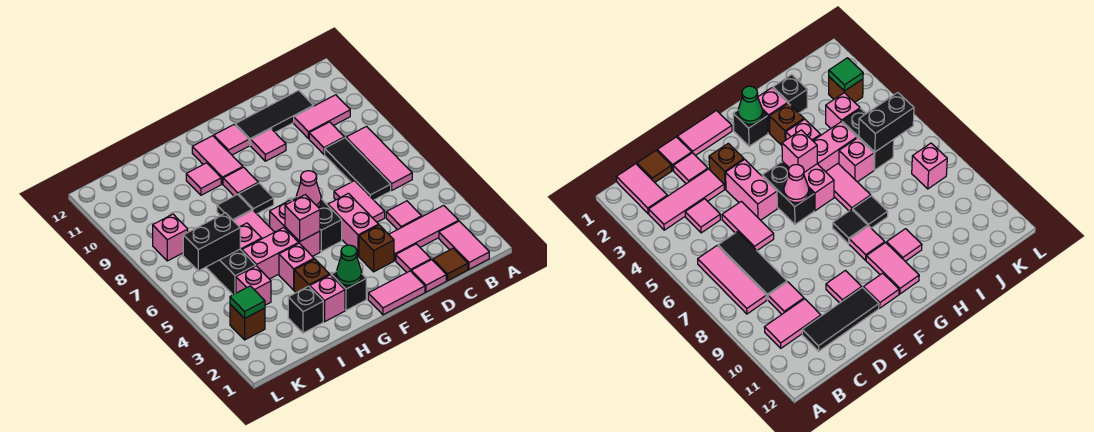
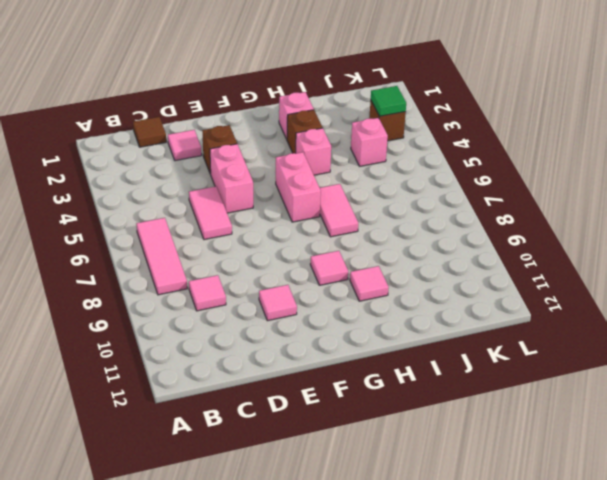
none -> pink 1x2 tile [439,221,489,269]
none -> pink 1x3 tile [389,205,459,261]
none -> pink 1x2 tile [294,95,350,139]
none -> pink 1x1 tile [386,201,422,230]

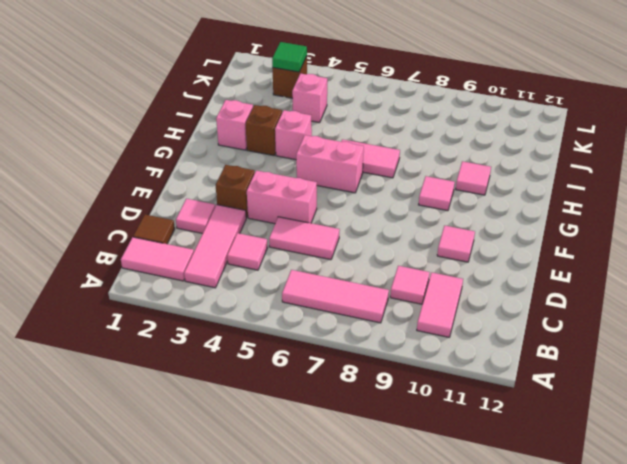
none -> black 1x3 tile [325,138,391,200]
none -> black 1x3 tile [235,90,313,145]
none -> pink 1x1 tile [411,260,446,292]
none -> pink 1x2 tile [368,271,425,315]

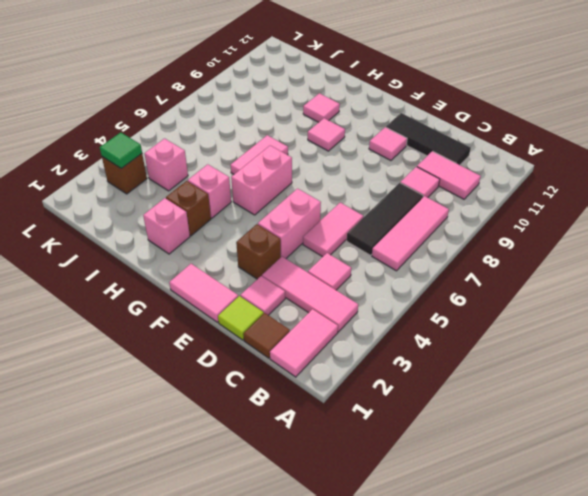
lime 1x1 tile [218,296,264,340] -> pink 1x1 tile [411,260,446,292]
none -> black 1x2 brick [291,197,342,252]
none -> pink 1x1 tile [214,125,249,155]
none -> black 1x1 brick [331,272,366,310]
none -> black 1x1 tile [239,183,274,214]

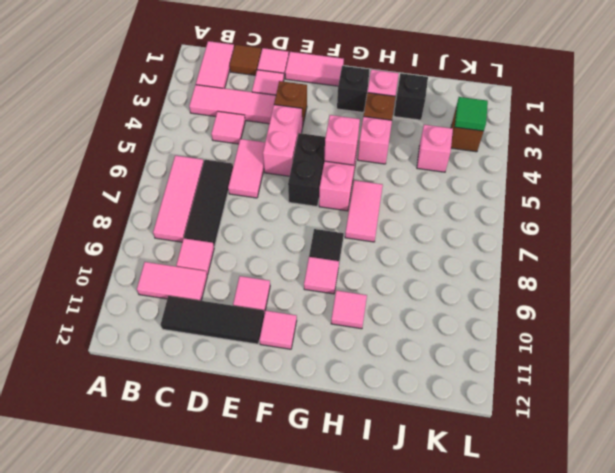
none -> pink 1x2 tile [192,136,243,184]
none -> pink 1x2 brick [242,228,299,279]
none -> black 1x1 tile [217,195,252,220]
none -> pink 1x1 brick [240,223,262,251]

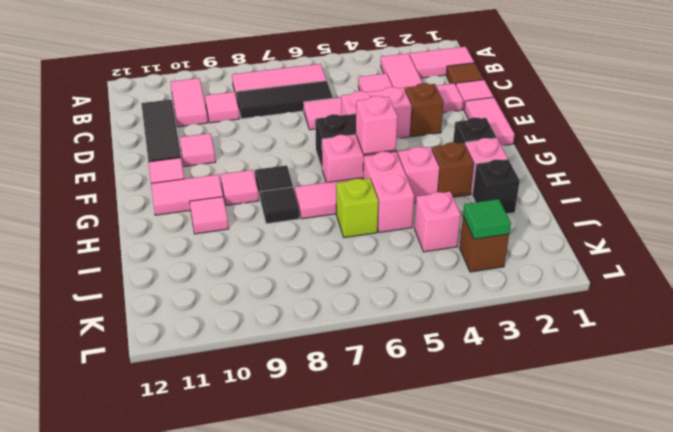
lime 1x1 brick [336,178,378,238] -> pink 1x1 brick [240,223,262,251]
none -> black 1x2 brick [206,249,256,295]
none -> pink 1x1 brick [153,214,188,261]
none -> pink 1x1 cone [296,171,321,207]
none -> green 1x1 cone [336,245,362,285]

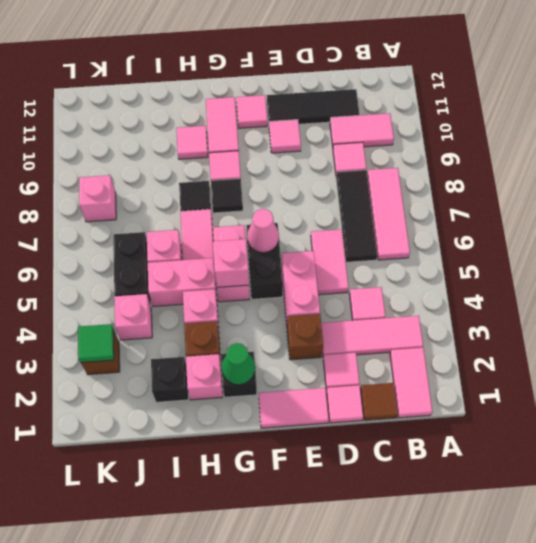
none -> black 1x2 brick [183,213,240,271]

